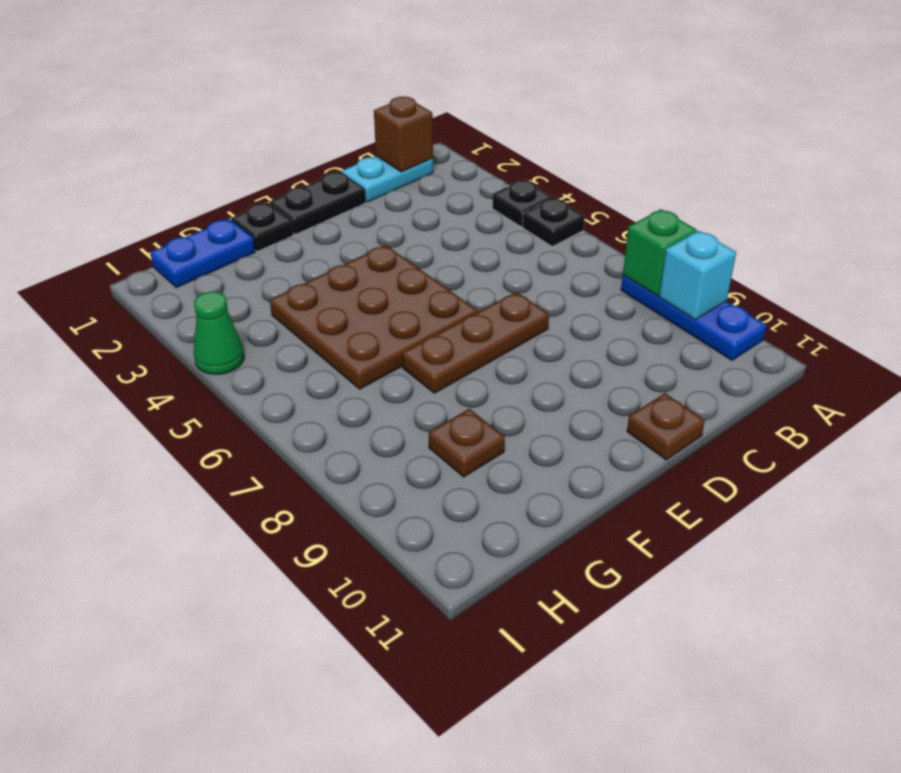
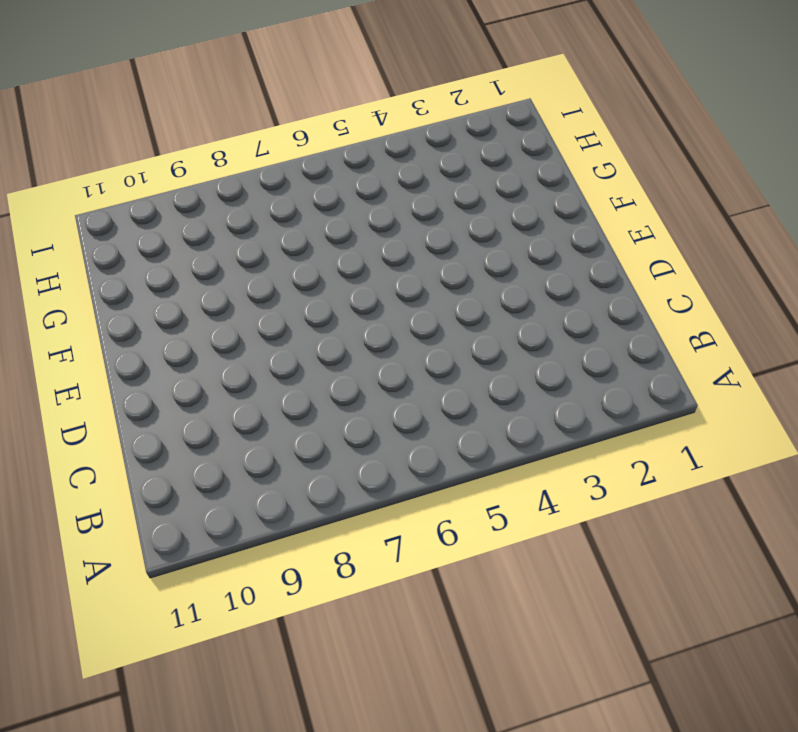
none -> black 1x1 plate [492,180,553,227]
none -> black 1x1 plate [522,198,585,246]
none -> blue 1x3 plate [621,275,767,360]

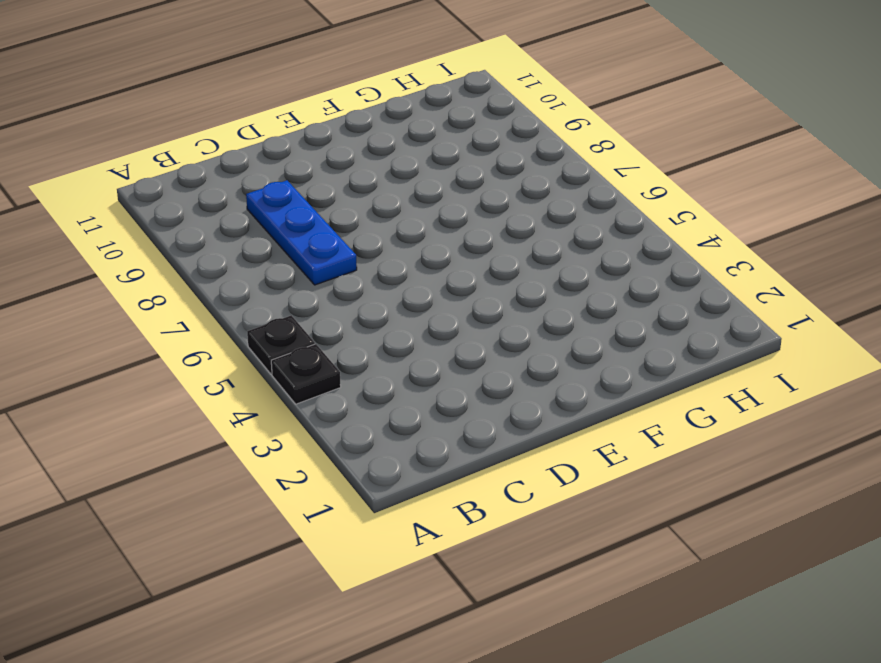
blue 1x3 plate [246,180,357,285] -> blue 1x3 plate moved to [621,275,767,360]
none -> cyan 1x2 plate [342,156,433,202]
none -> black 1x2 plate [269,172,366,234]
none -> brown 1x3 plate [402,292,549,393]

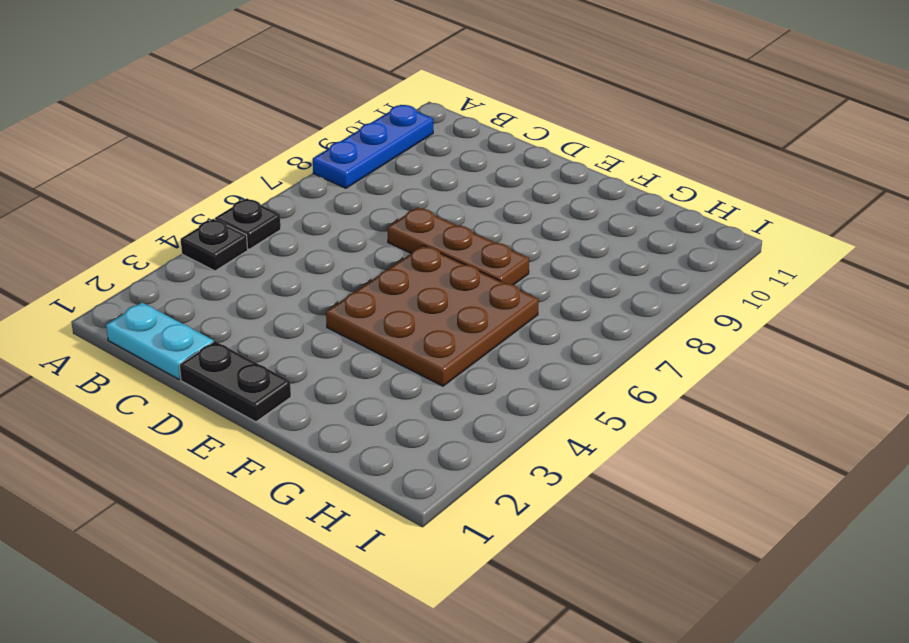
none -> brown 1x1 plate [627,393,705,460]
none -> black 1x1 plate [231,202,293,252]
none -> blue 1x2 plate [150,219,255,288]

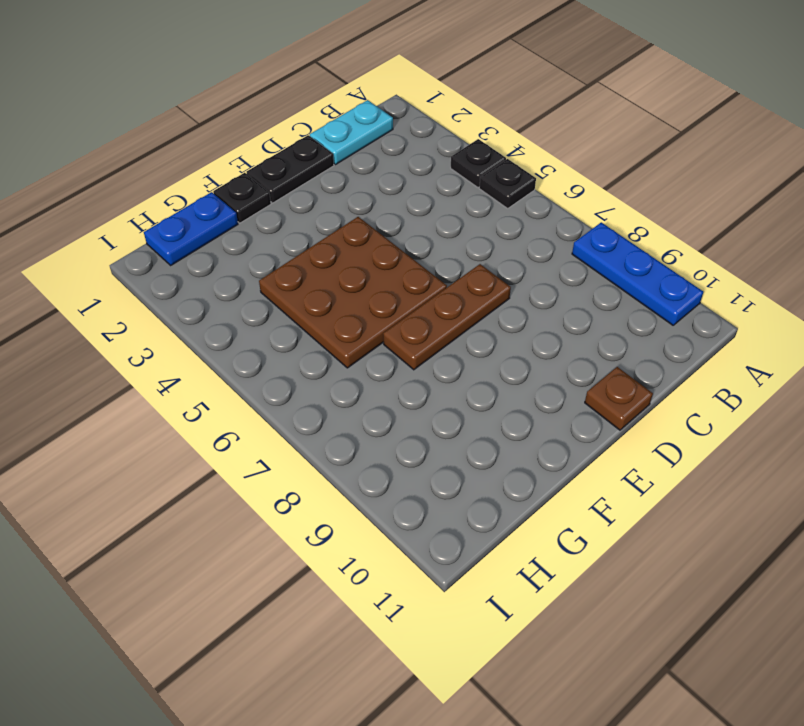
none -> brown 1x1 plate [429,409,505,477]
none -> green 1x1 cone [194,292,244,374]
none -> green 1x1 brick [623,209,697,296]

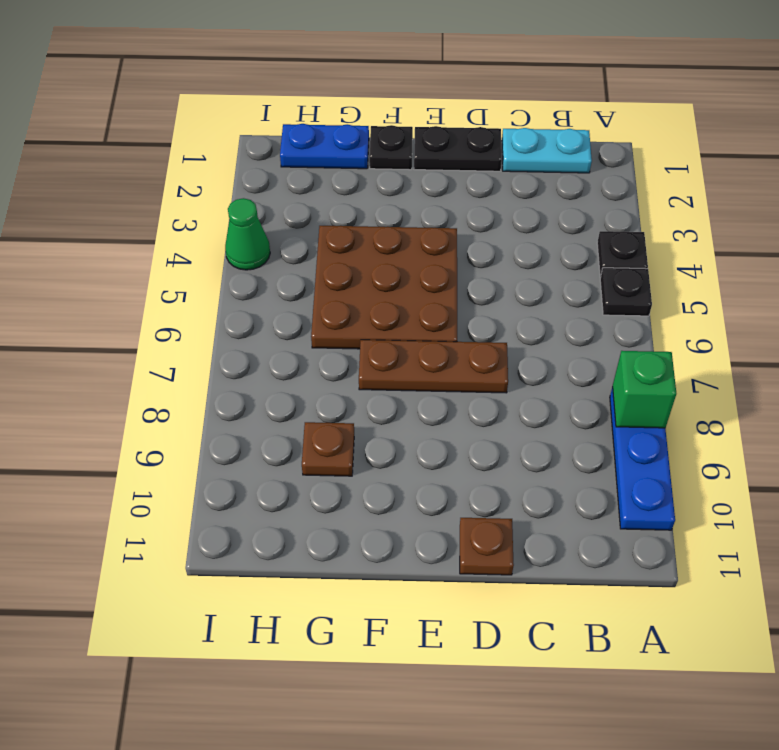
none -> cyan 1x1 brick [659,231,736,320]
none -> brown 1x1 brick [374,97,433,172]

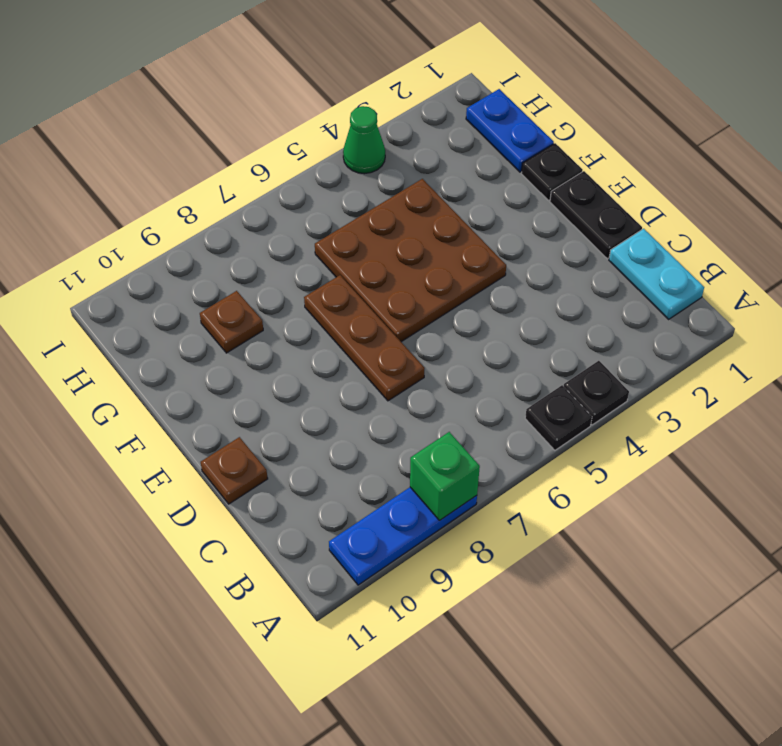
none -> cyan 1x1 brick [659,231,736,320]
none -> brown 1x1 brick [374,97,433,172]

